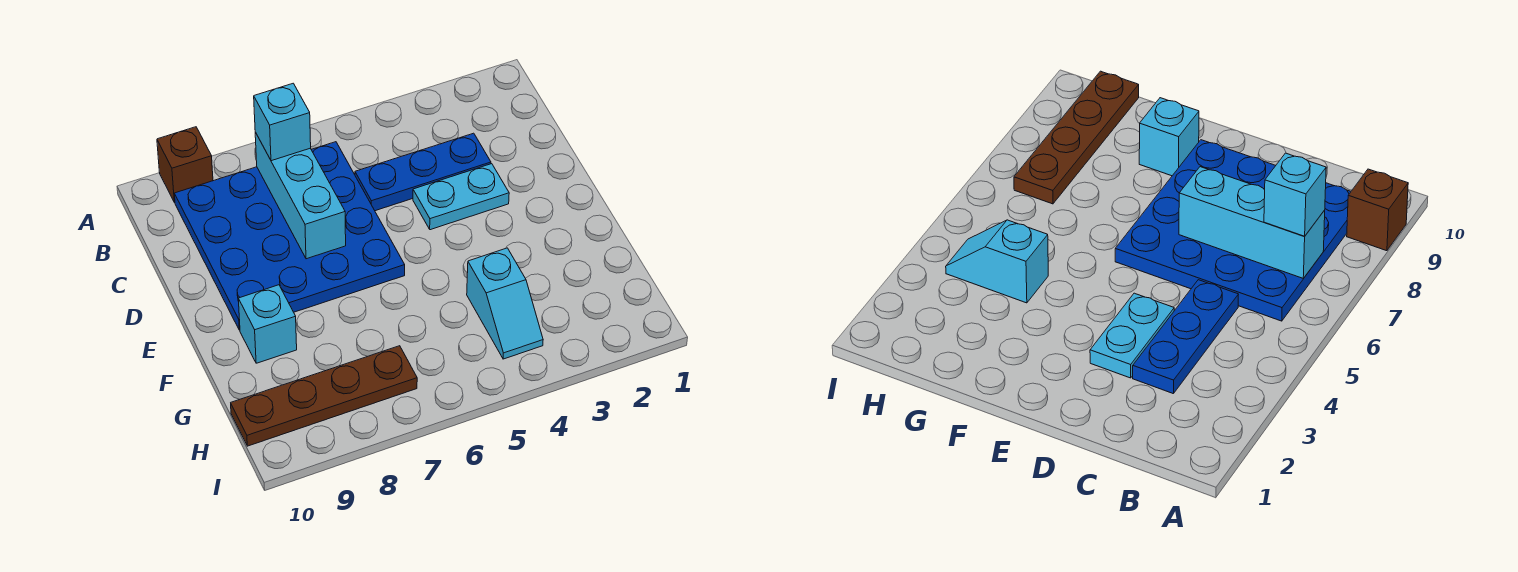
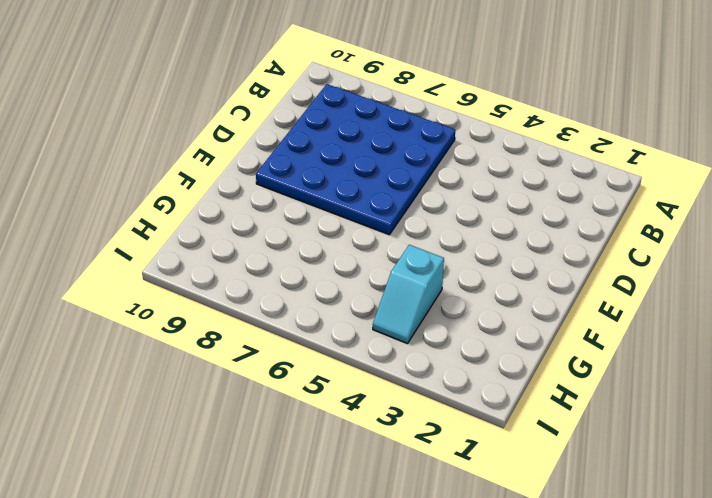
none -> brown 1x1 brick [157,127,213,203]
none -> blue 1x3 plate [355,133,491,211]

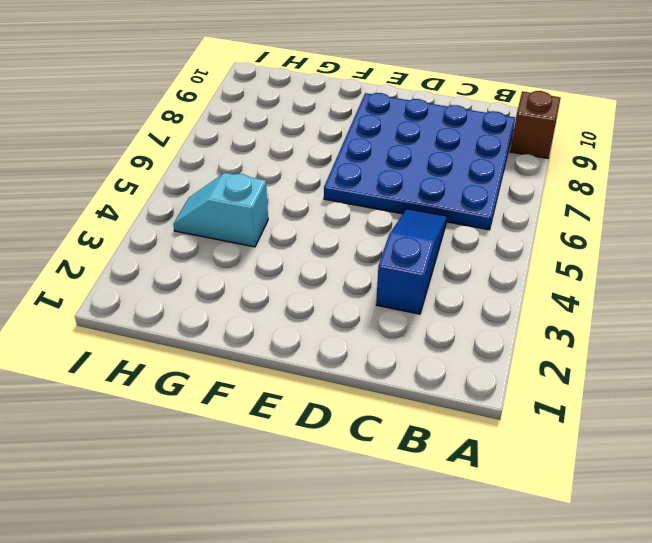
blue 1x3 slope [376,209,447,314] -> blue 1x3 plate [355,133,491,211]
none -> cyan 1x2 plate [413,164,509,230]
none -> cyan 1x1 brick [238,285,297,363]

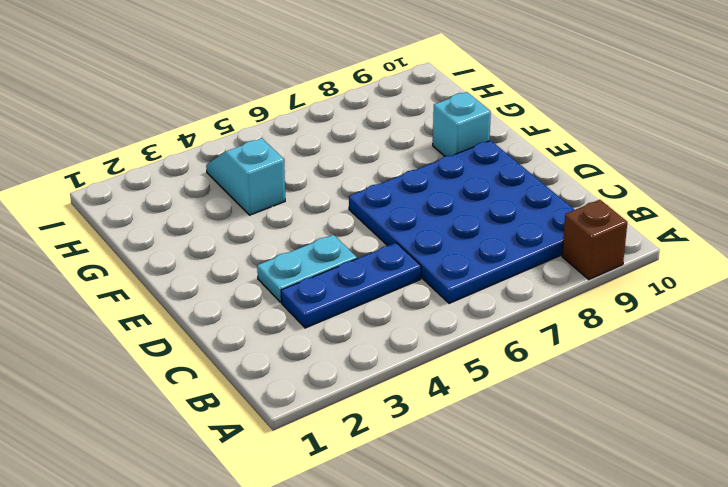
none -> brown 1x4 plate [231,346,417,446]
none -> cyan 1x3 brick [255,132,346,259]

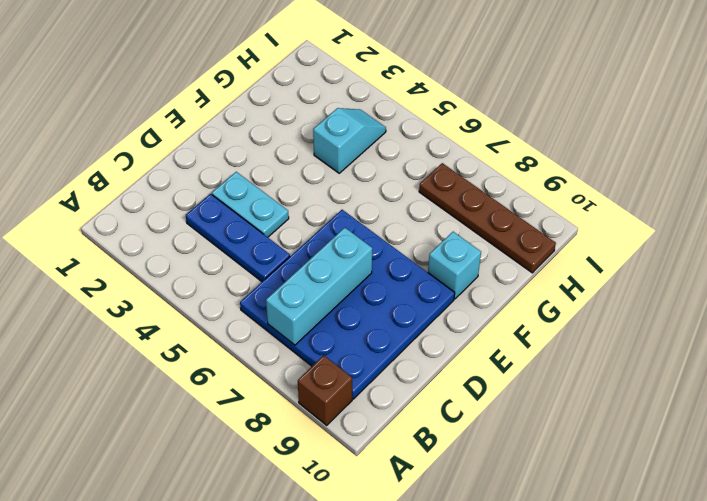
none -> cyan 1x1 brick [254,83,311,161]

